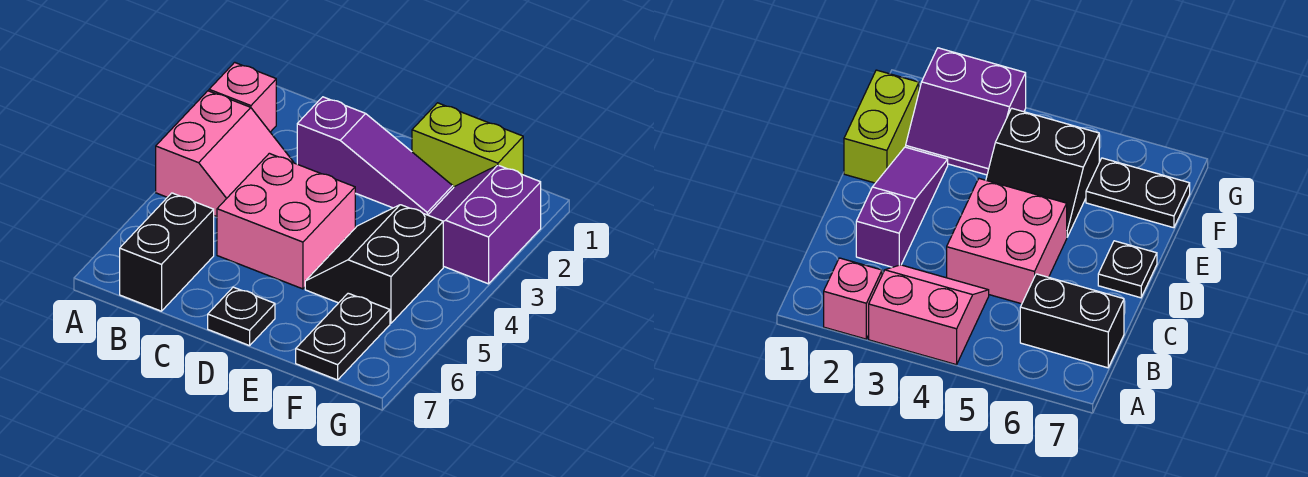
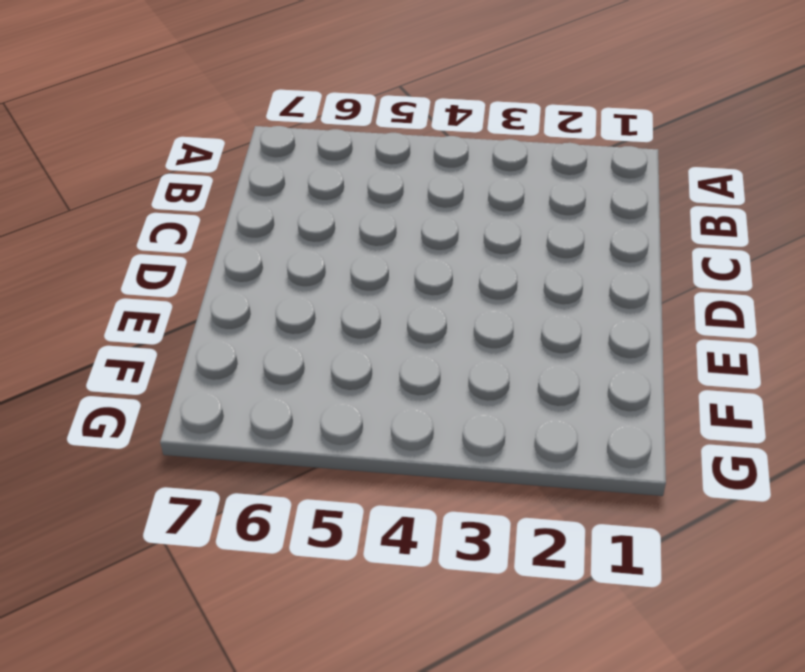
none -> pink 1x1 brick [209,62,276,132]
none -> pink 2x2 slope [156,91,294,217]

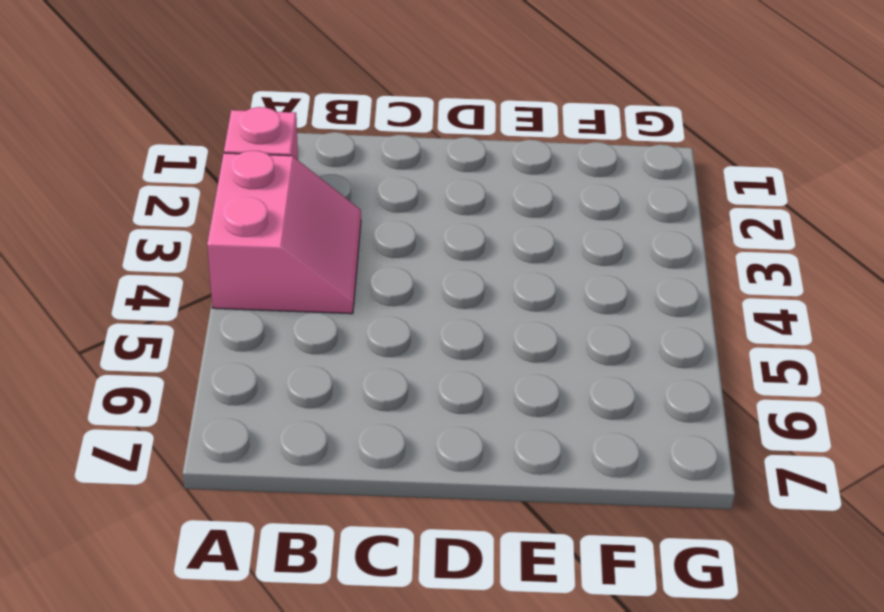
none -> black 1x2 brick [120,193,214,311]
none -> purple 1x3 slope [297,97,453,215]

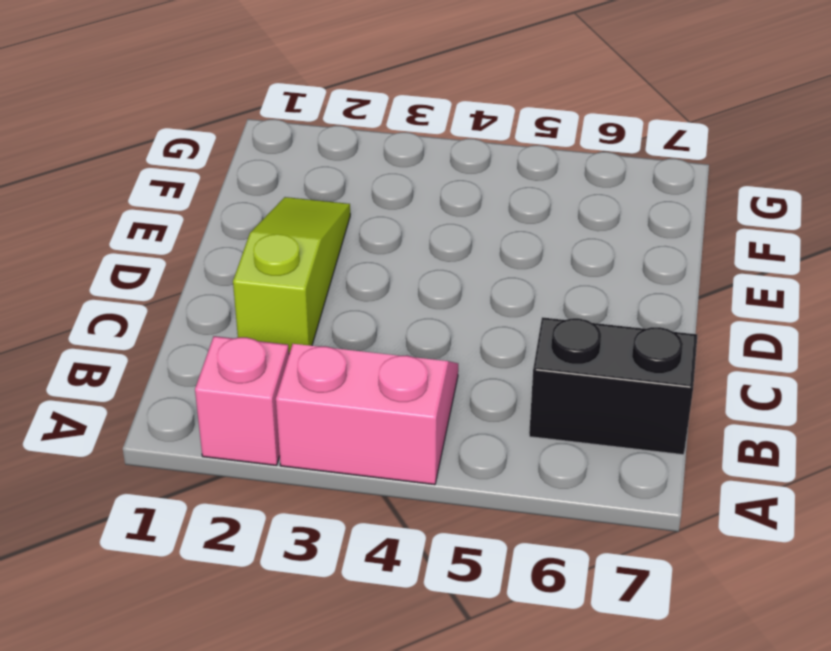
lime 1x3 slope [233,197,350,354] -> purple 1x3 slope [297,97,453,215]
none -> pink 2x2 brick [217,153,355,289]
none -> black 1x1 plate [208,287,275,346]

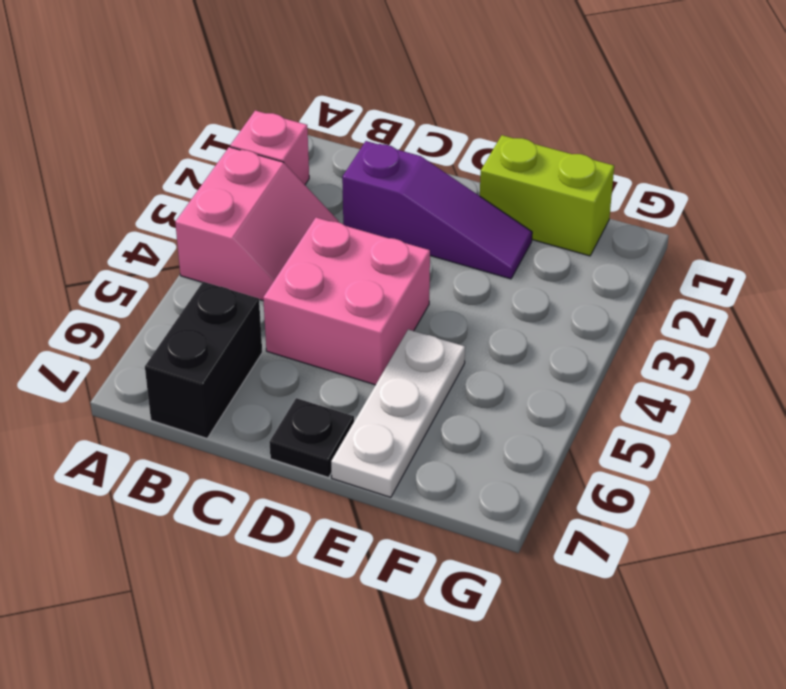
white 1x3 plate [331,329,465,497] -> black 2x2 slope [305,205,443,323]
none -> purple 2x2 slope [428,165,541,284]
none -> black 1x2 plate [296,293,390,380]

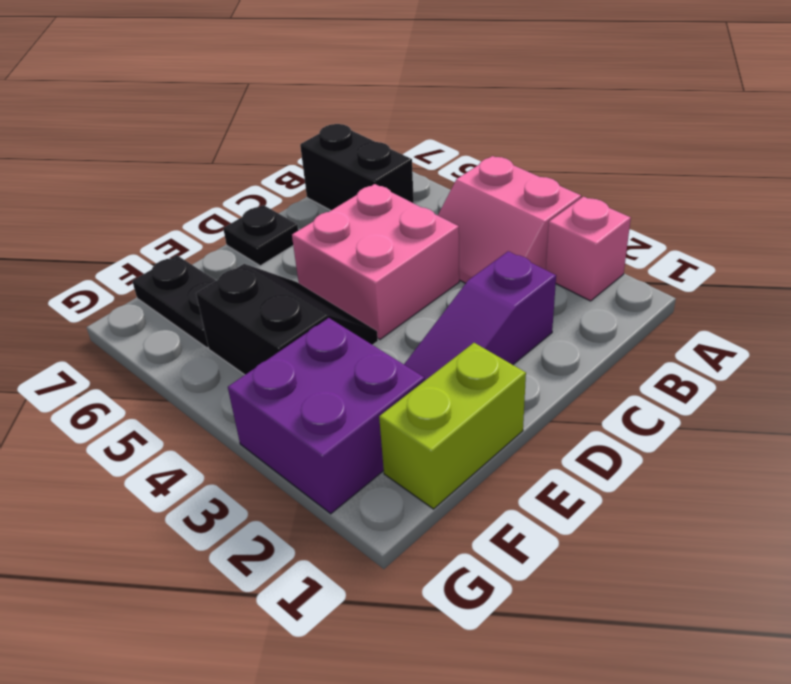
purple 2x2 brick [228,318,425,514] -> purple 2x2 slope [428,165,541,284]

